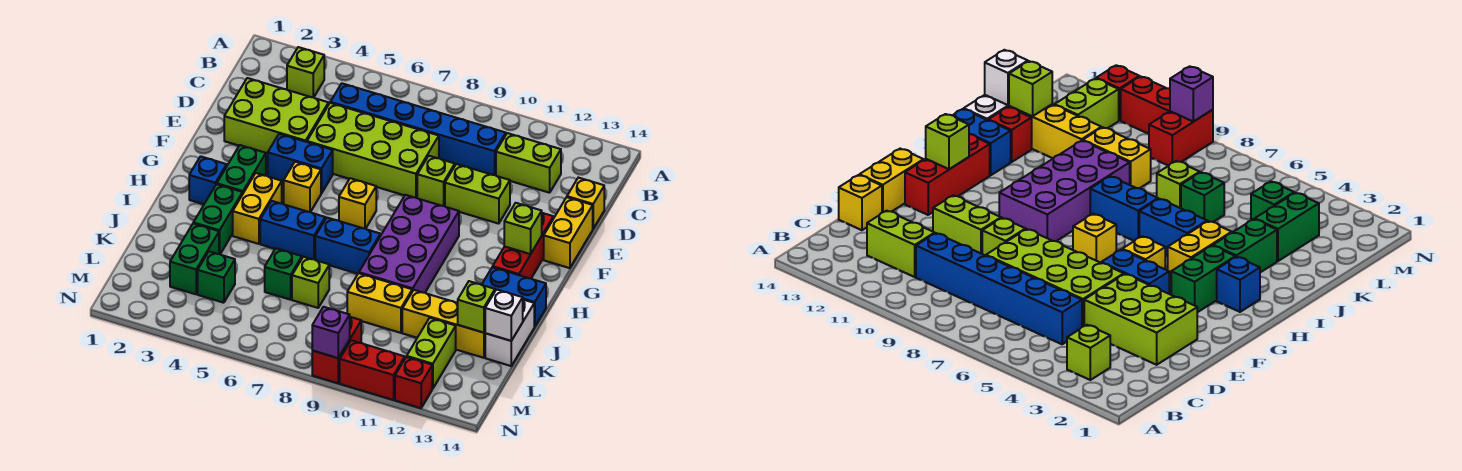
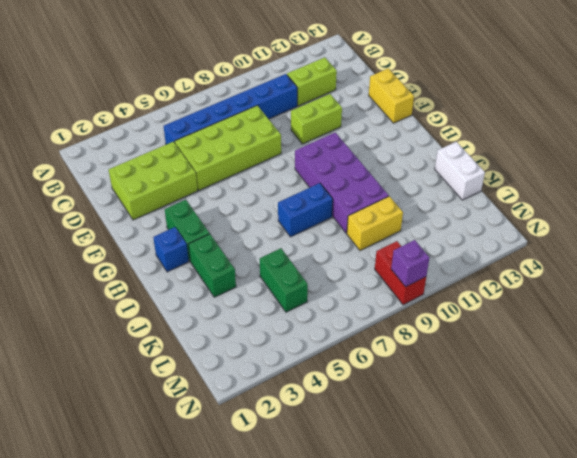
green 1x2 brick [260,248,308,312] -> green 1x2 brick moved to [170,224,219,294]
none -> lime 1x1 brick [287,47,324,97]
none -> yellow 1x1 brick [567,178,604,229]
none -> lime 1x1 brick [417,156,455,206]
none -> blue 1x2 brick [268,134,333,193]

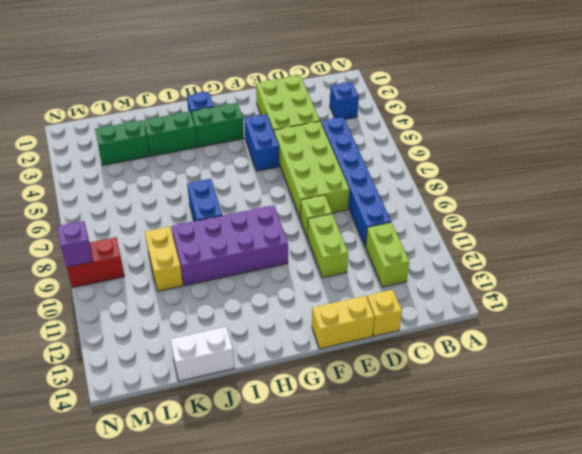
blue 1x1 brick [330,82,359,119] -> lime 1x1 brick [287,47,324,97]
none -> red 1x3 brick [493,213,553,278]
none -> yellow 1x1 brick [284,162,321,212]
none -> yellow 1x1 brick [339,178,376,229]
none -> yellow 1x2 brick [233,173,282,244]

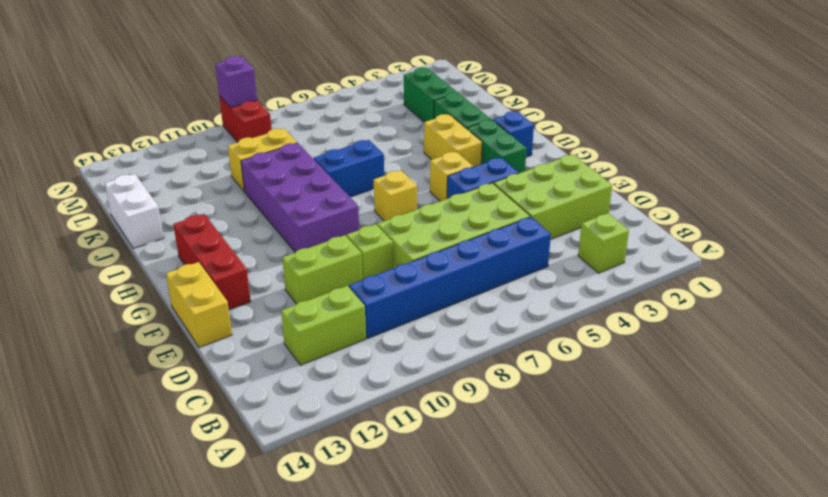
none -> yellow 1x1 brick [567,178,604,229]
none -> blue 1x2 brick [260,201,325,260]
none -> blue 1x2 brick [482,267,546,327]
none -> red 1x1 brick [988,107,1032,162]

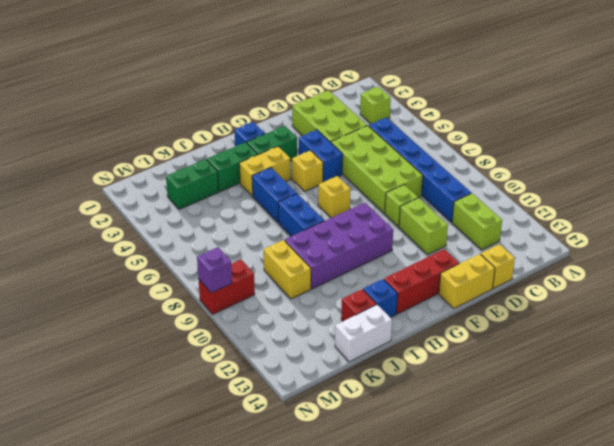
blue 1x1 brick [363,279,398,318] -> blue 1x2 brick [482,267,546,327]
none -> green 1x1 brick [264,248,302,300]
none -> lime 1x1 brick [292,257,329,308]
none -> yellow 1x3 brick [402,290,485,358]
none -> green 1x1 brick [198,251,235,303]

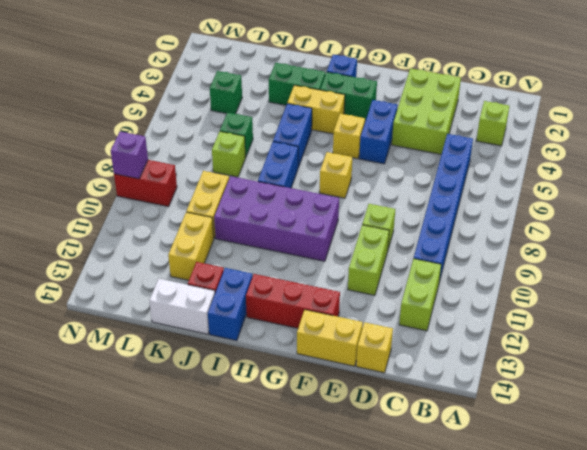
yellow 1x2 brick [168,212,214,280] -> yellow 1x3 brick [402,290,485,358]
none -> lime 2x4 brick [307,103,439,198]
none -> green 1x2 brick [170,224,219,294]
none -> lime 1x2 brick [407,318,456,389]
none -> red 1x2 brick [340,340,405,400]

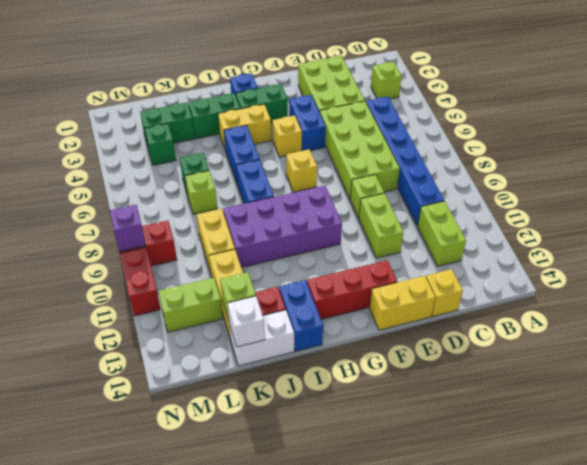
none -> red 1x1 brick [395,357,432,408]
none -> lime 1x1 brick [504,203,542,254]

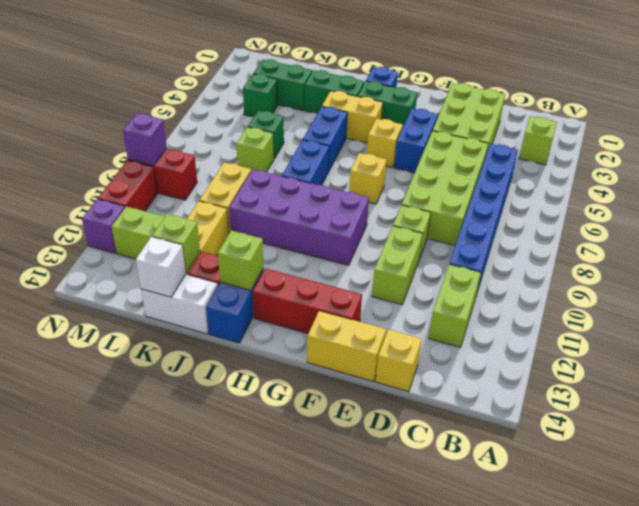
lime 1x1 brick [218,231,263,290] -> lime 1x1 brick moved to [504,203,542,254]
purple 1x1 brick [82,199,125,253] -> red 1x1 brick [395,357,432,408]

